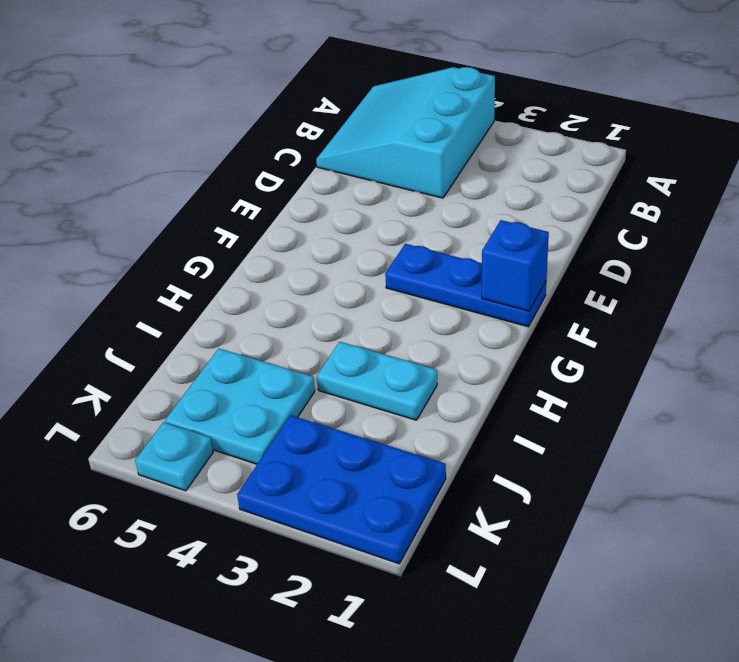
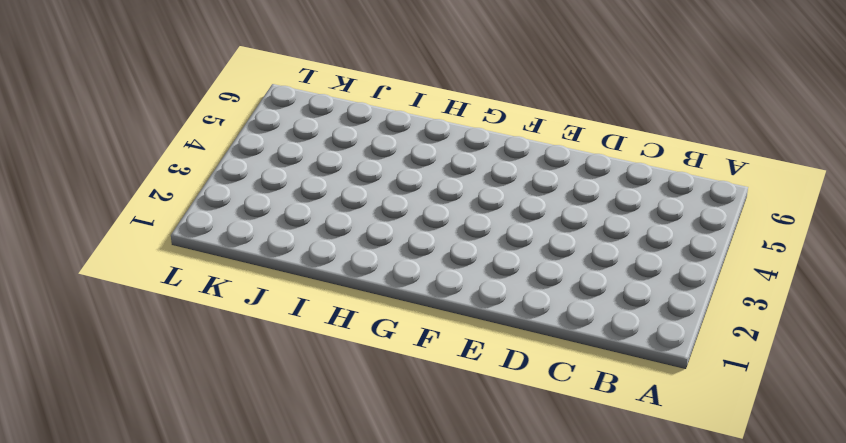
none -> cyan 3x3 slope [316,67,495,198]
none -> blue 1x3 plate [385,244,546,327]

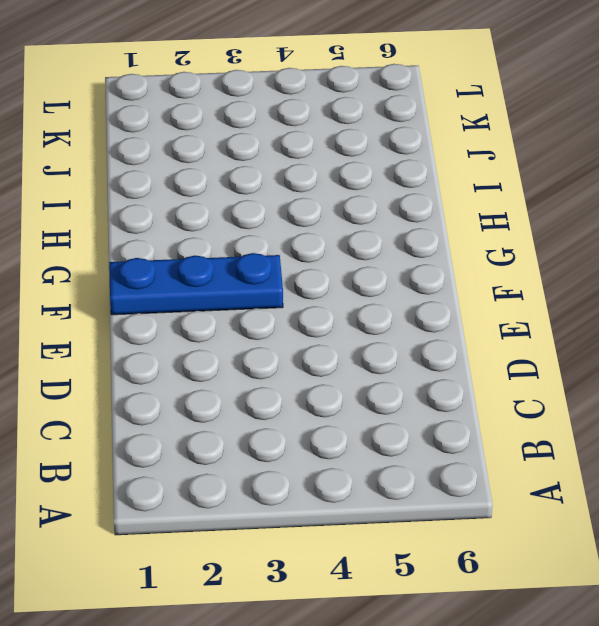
none -> cyan 3x3 slope [316,67,495,198]
none -> cyan 1x2 plate [317,342,437,420]

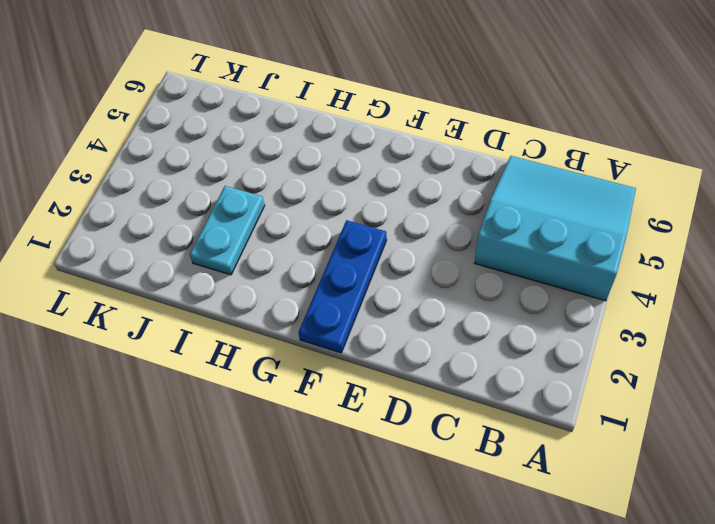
none -> cyan 2x2 plate [165,348,315,464]
none -> blue 2x3 plate [237,415,446,564]

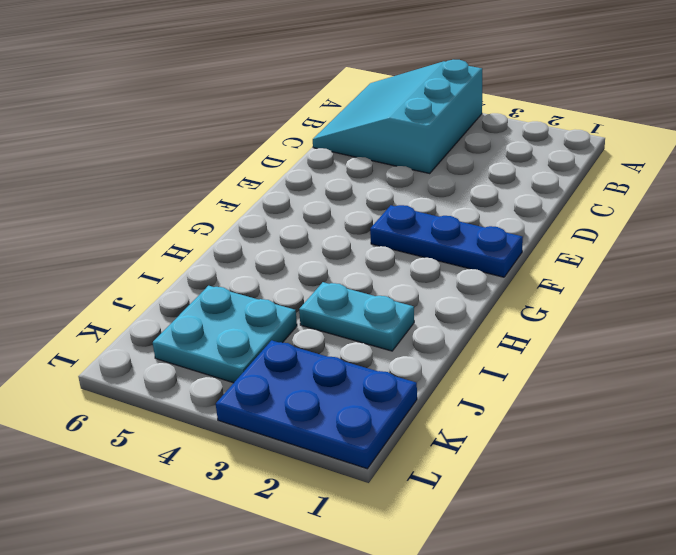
none -> cyan 1x1 plate [135,422,213,491]
none -> blue 1x1 brick [482,220,549,311]

